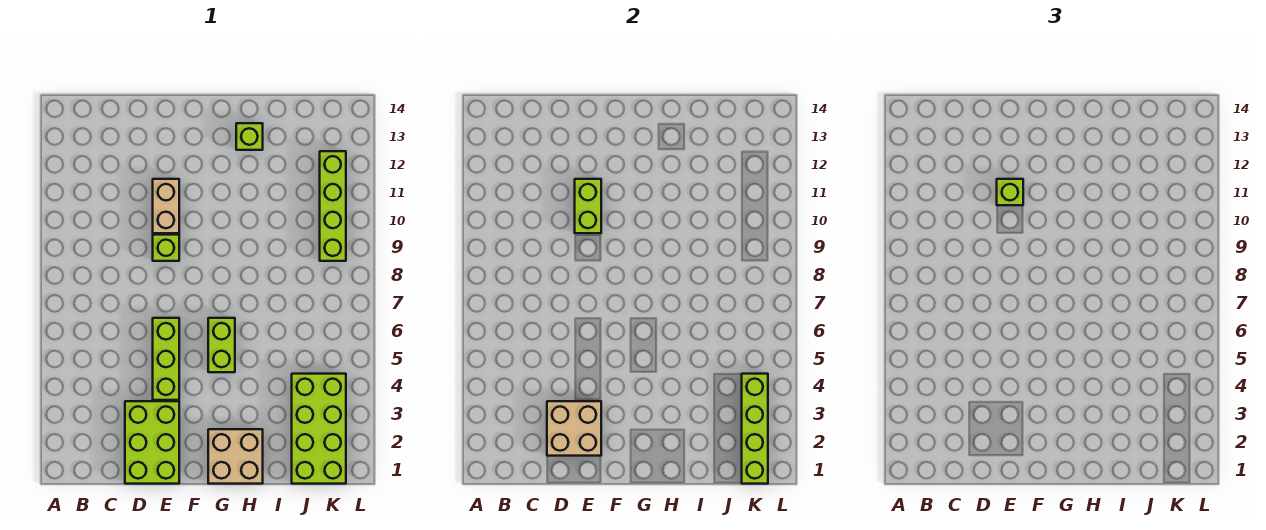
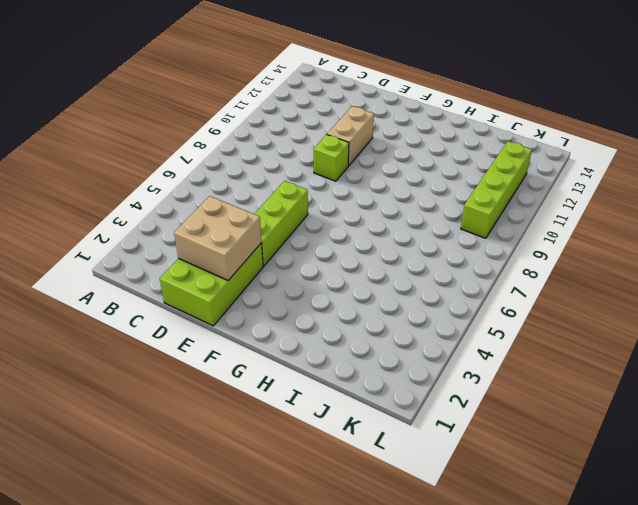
none -> tan 2x2 brick [208,429,263,484]
none -> lime 1x2 brick [208,318,235,372]
none -> lime 1x1 brick [236,123,263,150]

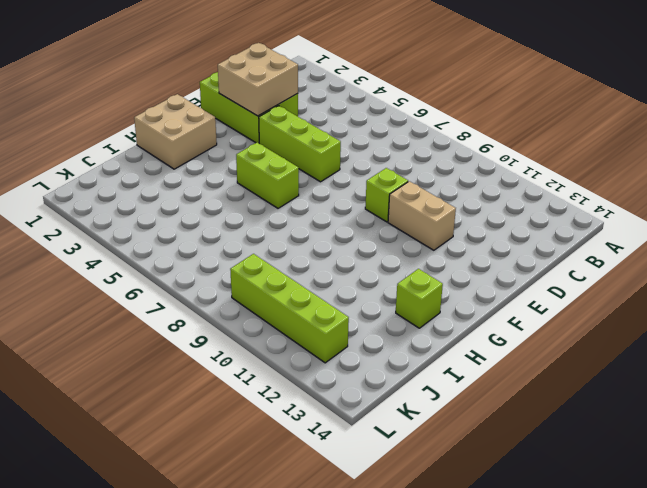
none -> lime 2x4 brick [292,374,346,484]
none -> lime 1x2 brick [575,179,601,233]
none -> lime 1x4 brick [742,374,768,484]

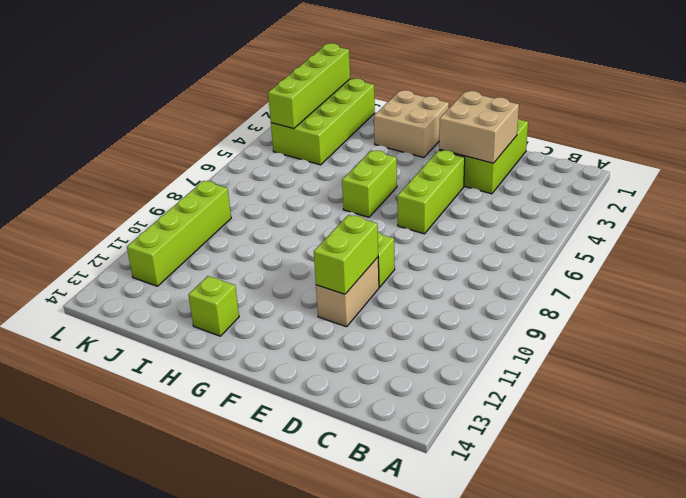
none -> lime 1x1 brick [997,179,1023,205]

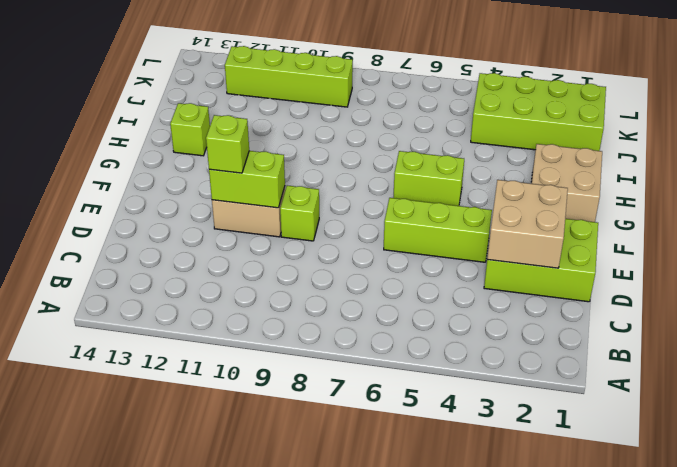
none -> lime 1x4 brick [742,374,768,484]

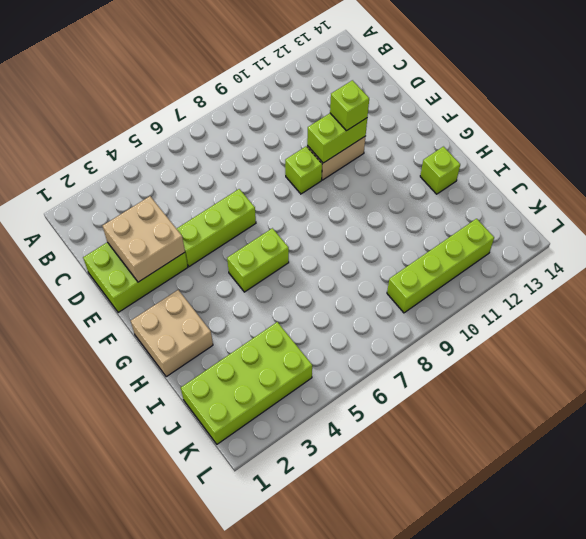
none -> lime 1x4 brick [742,374,768,484]

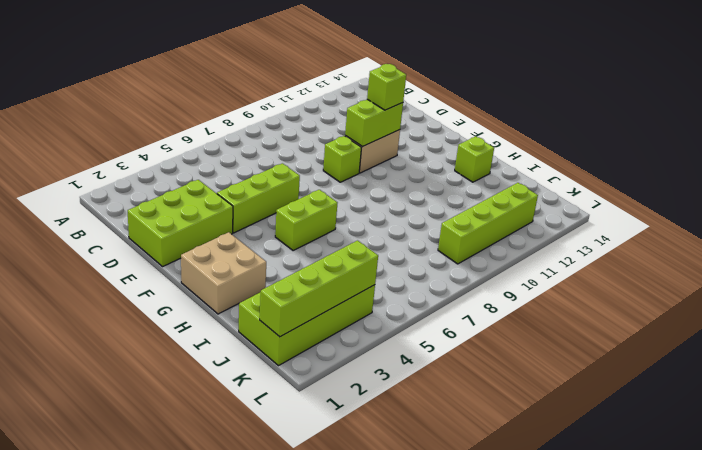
none -> tan 2x2 brick [547,401,601,456]

